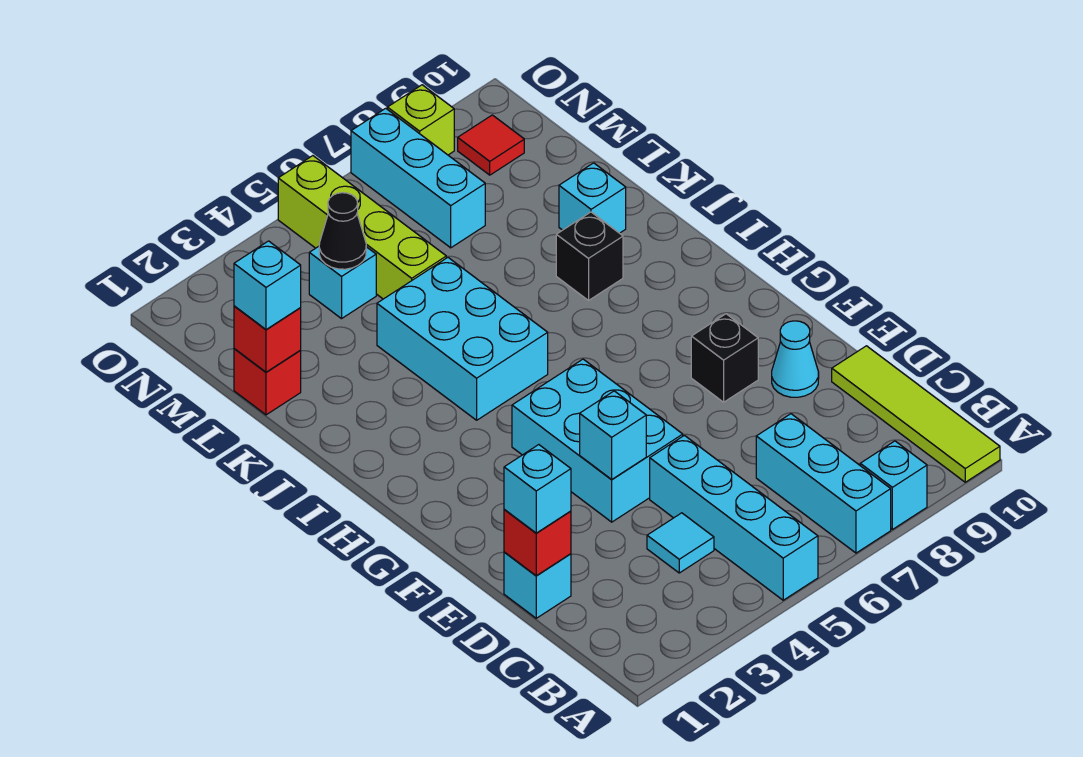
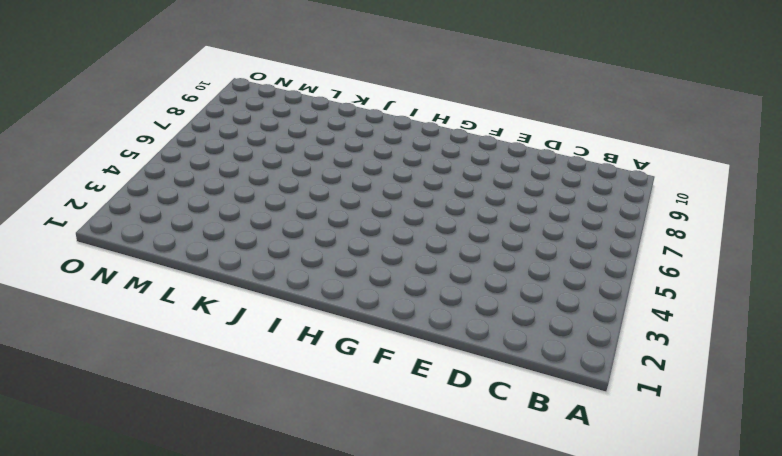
none -> cyan 1x4 brick [650,435,818,600]
none -> cyan 1x3 brick [756,414,891,553]
none -> cyan 1x1 brick [860,441,927,529]

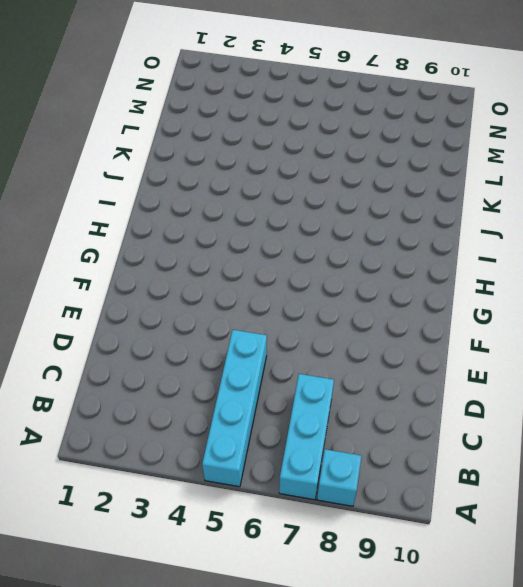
none -> lime 1x4 tile [832,346,1000,482]
none -> cyan 1x1 tile [647,513,714,573]
none -> cyan 1x1 brick [504,552,571,618]

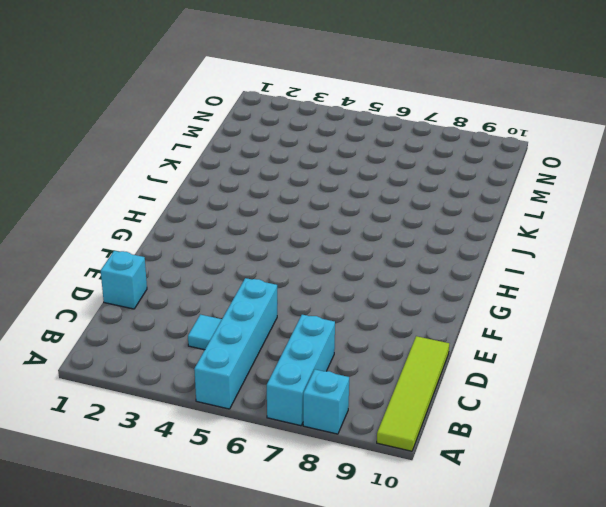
none -> cyan 2x3 brick [512,359,683,522]
none -> cyan 1x1 cone [772,321,819,397]
none -> black 1x1 brick [691,314,758,402]

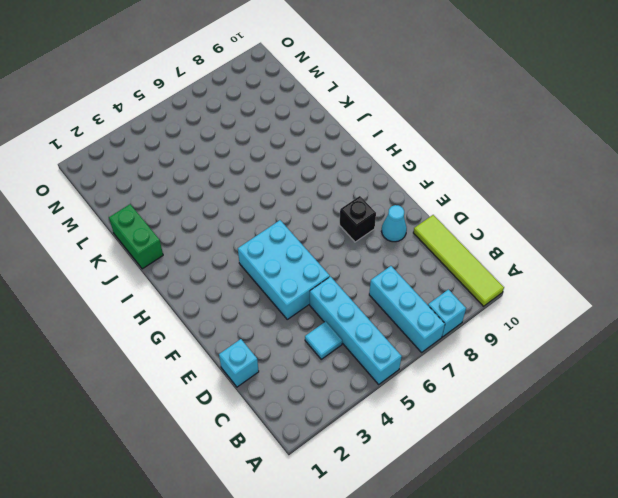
green 1x2 brick [109,204,163,269] -> none
none -> cyan 2x3 brick [377,258,548,420]
none -> black 1x1 brick [556,212,623,300]
none -> cyan 1x1 brick [559,163,626,233]

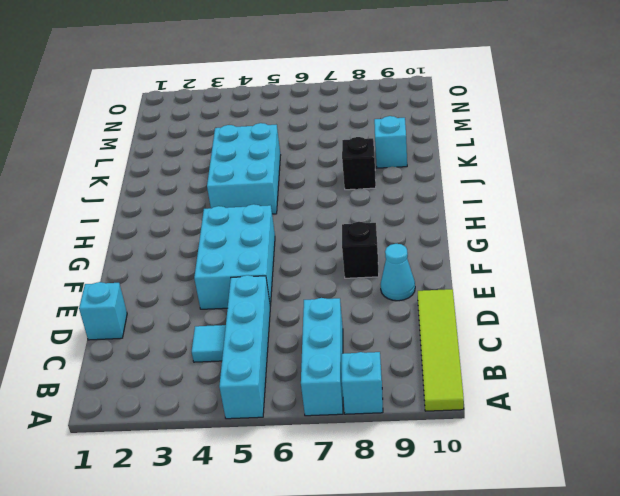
none -> red 1x1 brick [234,349,301,415]
none -> lime 1x4 brick [278,156,446,299]
none -> cyan 1x1 brick [309,246,376,319]

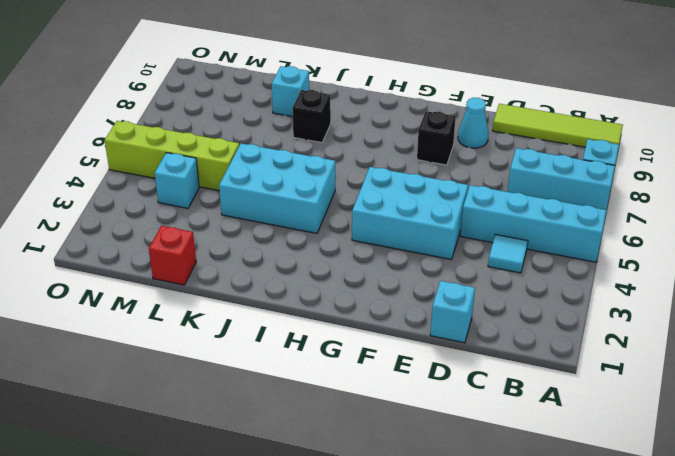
none -> cyan 1x3 brick [351,108,485,248]
none -> red 1x1 tile [458,115,524,175]
none -> lime 1x1 brick [387,85,454,155]

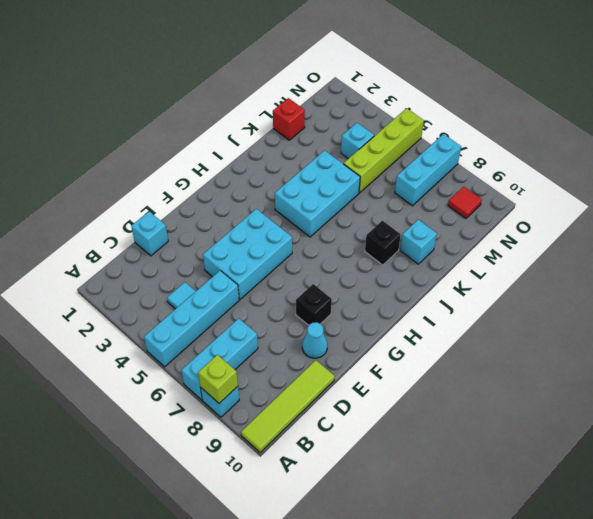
lime 1x1 brick [198,355,238,403] -> lime 1x1 brick moved to [387,85,454,155]
none -> red 1x1 brick [504,509,571,576]
none -> cyan 1x1 brick [580,391,646,480]
none -> red 1x1 brick [234,306,301,372]

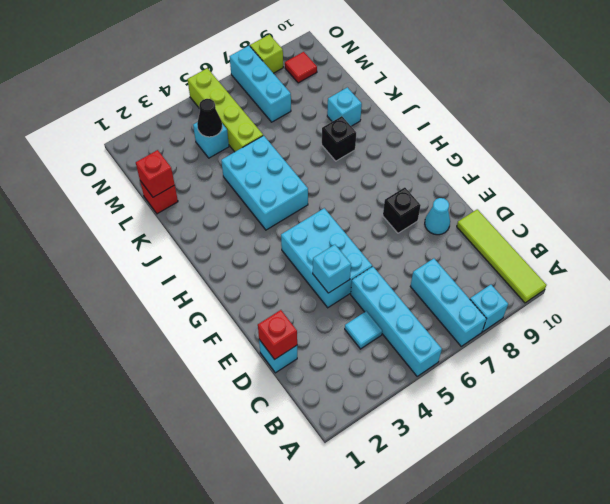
none -> cyan 1x1 brick [504,445,571,533]
none -> cyan 1x1 brick [234,241,301,330]

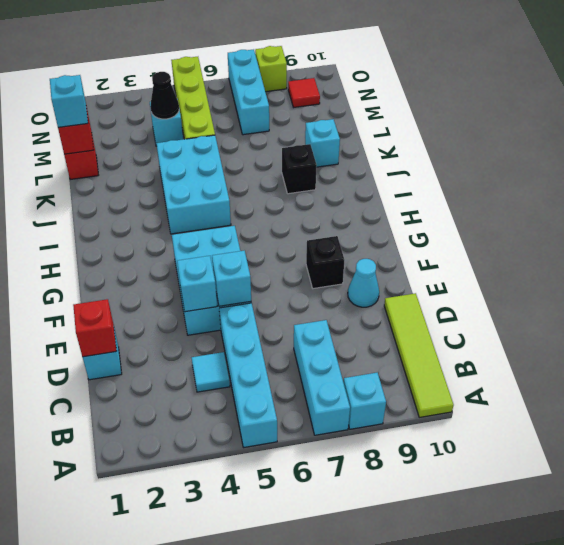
cyan 1x1 brick [212,251,251,306] -> cyan 1x1 brick moved to [504,445,571,533]

